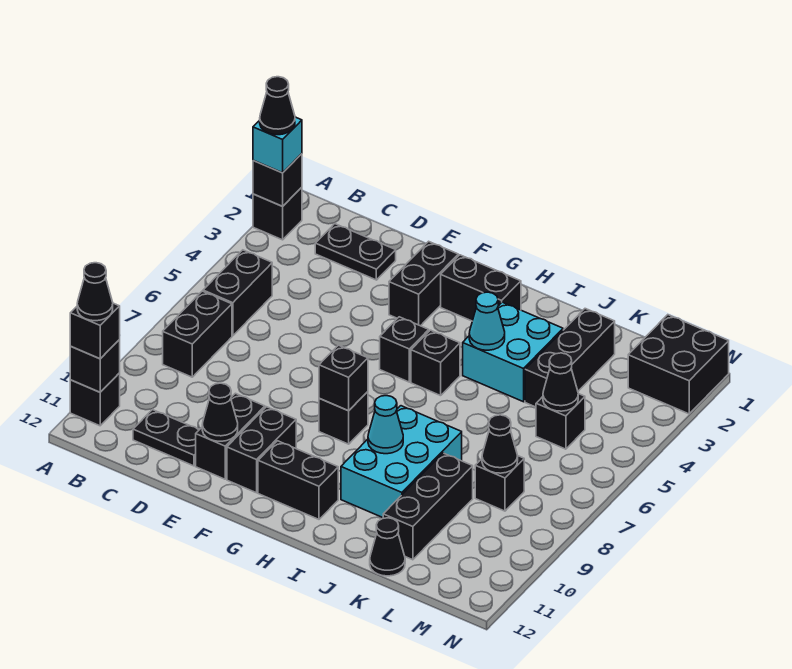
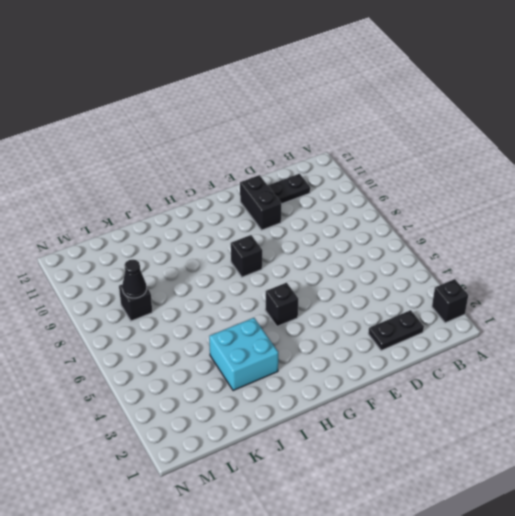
none -> black 1x1 brick [70,373,120,426]
none -> black 1x2 brick [203,250,272,336]
none -> black 1x2 brick [163,291,232,377]
none -> black 1x2 brick [389,241,458,326]

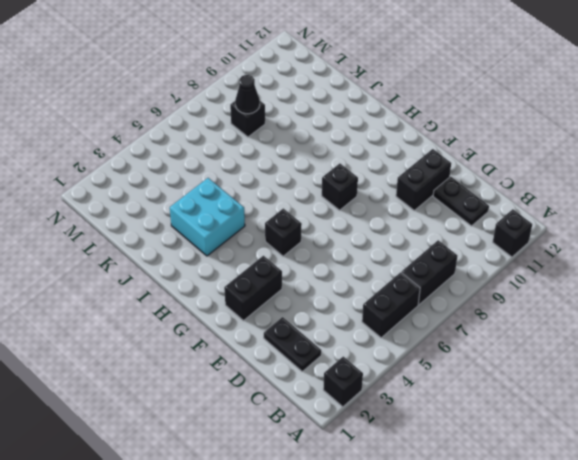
none -> black 1x2 brick [227,407,296,493]
none -> black 1x2 brick [441,255,521,321]
none -> black 1x2 brick [258,441,338,519]
none -> black 1x1 brick [411,330,460,396]

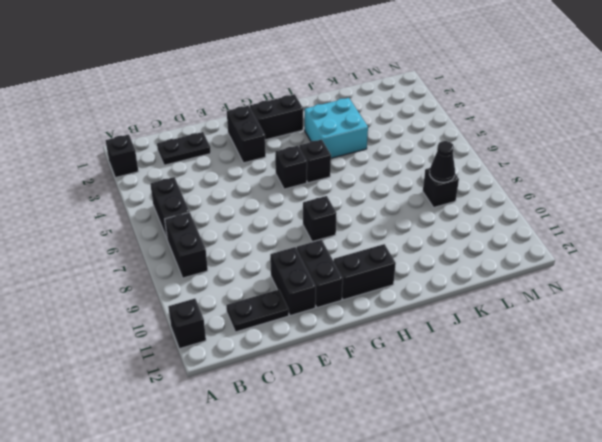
none -> cyan 2x3 brick [341,406,462,518]
none -> black 1x3 brick [525,309,615,407]
none -> black 1x3 brick [383,453,473,560]
none -> black 1x1 cone [370,518,405,576]

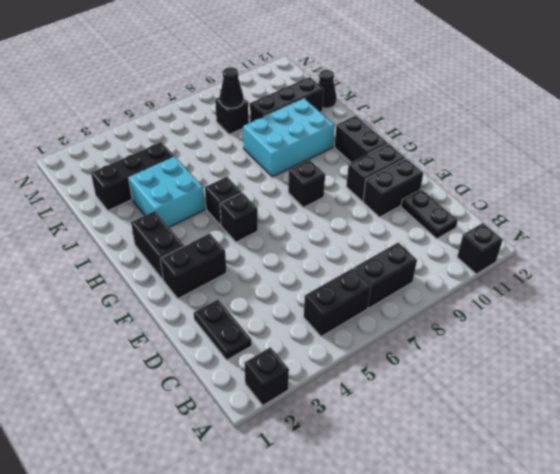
none -> black 1x1 brick [536,394,585,449]
none -> black 2x2 brick [628,315,729,414]
none -> black 1x1 brick [253,154,302,206]
none -> black 1x1 brick [70,340,120,392]

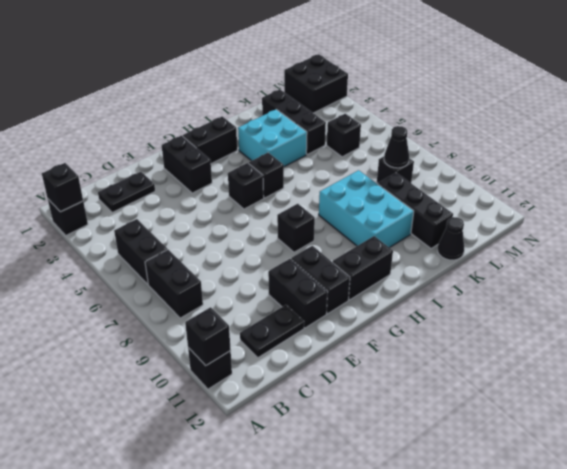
none -> black 1x1 cone [202,383,238,441]
none -> black 1x1 brick [319,345,368,411]
none -> cyan 1x1 cone [469,292,505,350]
none -> cyan 1x1 cone [368,396,403,454]

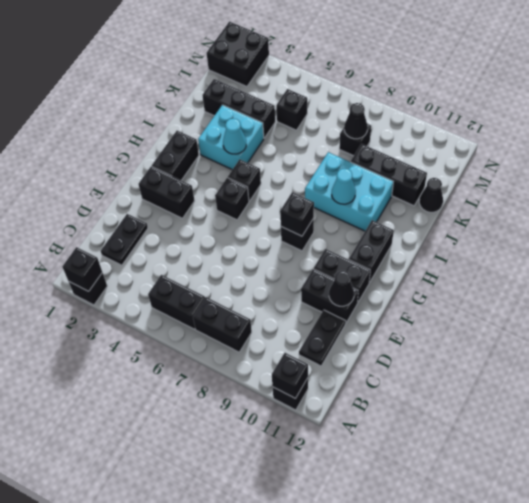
none -> black 1x1 cone [543,353,578,411]
none -> cyan 1x1 brick [253,117,302,173]
none -> black 1x1 brick [70,303,120,359]
none -> black 1x1 cone [260,77,295,135]

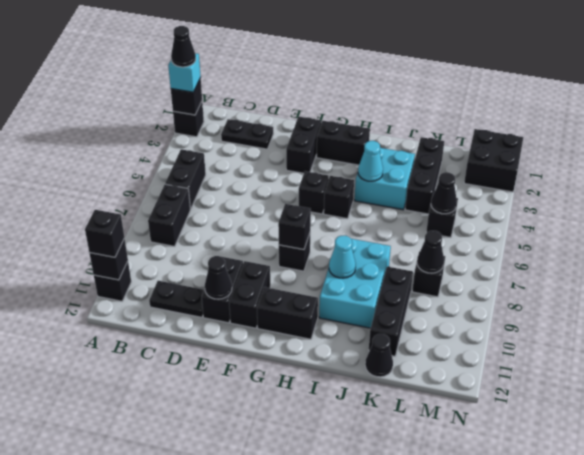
none -> black 1x1 cone [77,263,113,321]

